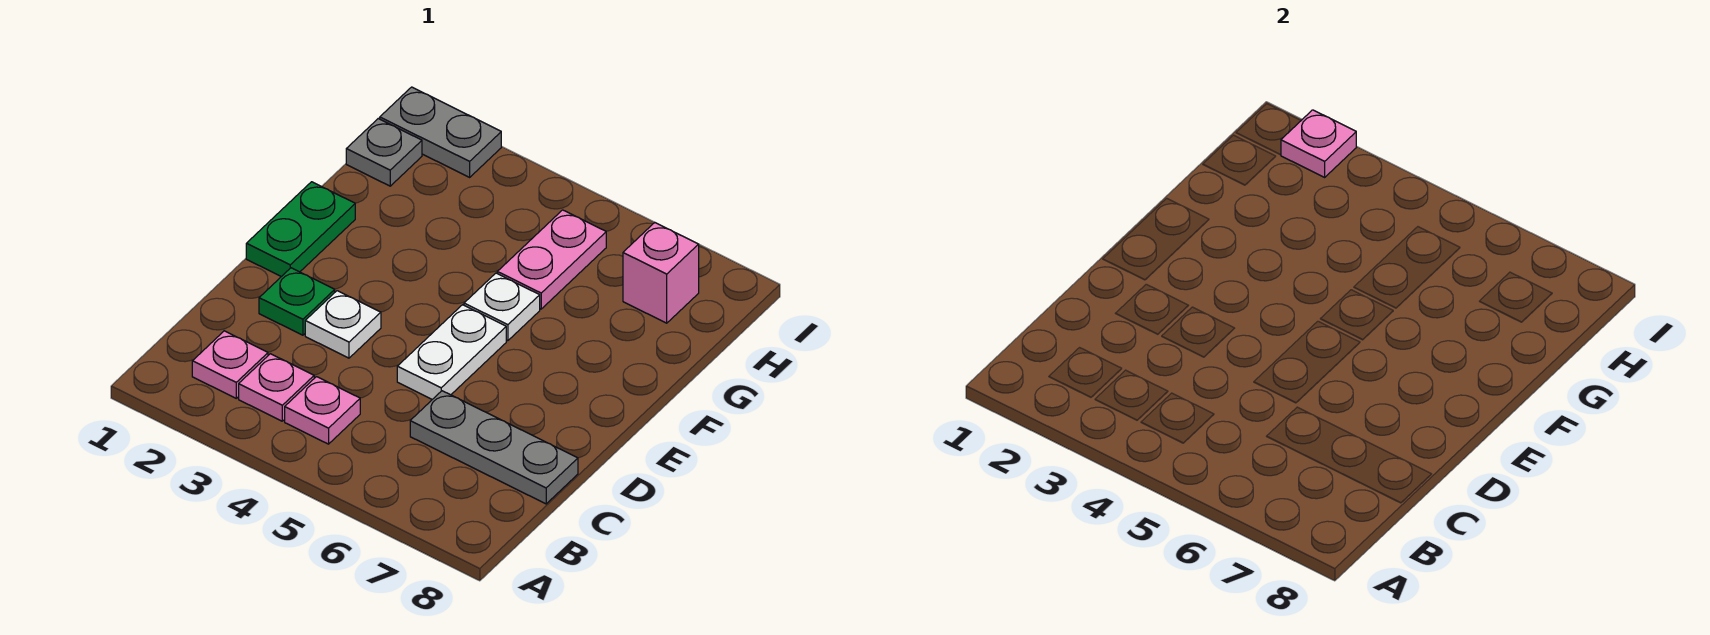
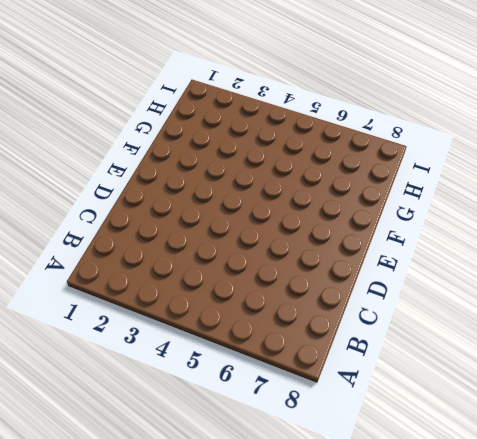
none -> pink 1x1 plate [192,331,268,398]
none -> pink 1x1 plate [239,354,314,421]
none -> pink 1x1 plate [285,377,360,444]

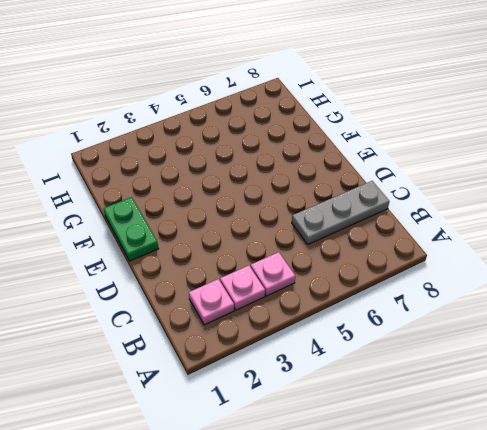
none -> green 1x1 plate [259,268,335,335]
none -> white 1x1 plate [305,291,381,358]
none -> white 1x2 plate [397,305,506,399]

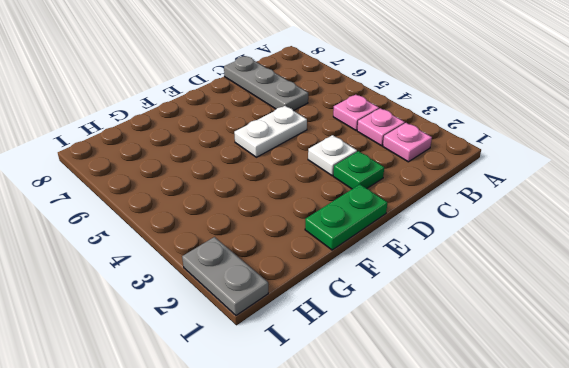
none -> white 1x1 plate [464,273,540,341]
none -> pink 1x2 plate [497,210,606,309]
none -> grey 1x1 plate [346,119,422,186]

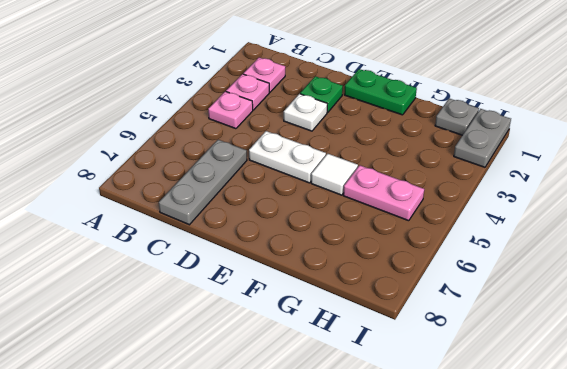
white 1x1 tile [311,154,358,195] -> white 1x1 plate [464,273,540,341]
none -> pink 1x1 brick [623,223,699,323]
none -> pink 1x1 plate [1281,110,1356,177]

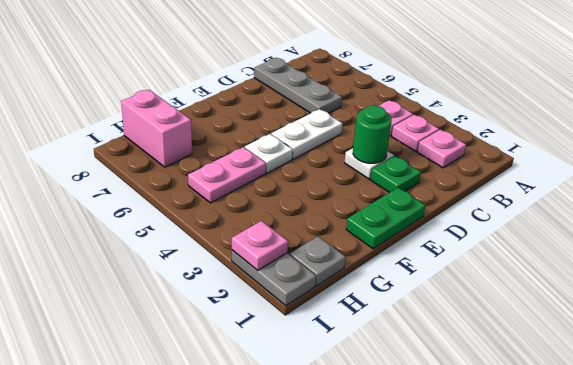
green 1x1 round brick [353,105,392,163] -> none
pink 1x2 brick [121,90,192,167] -> pink 1x1 brick [623,223,699,323]

